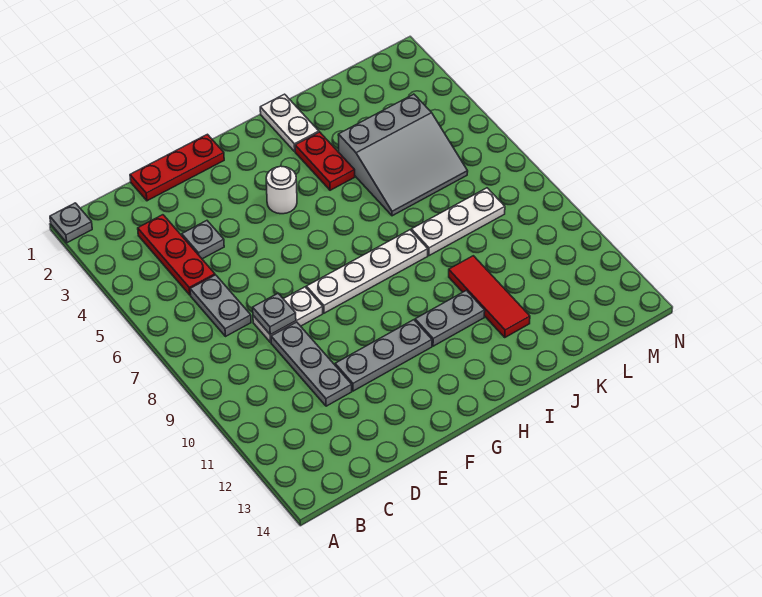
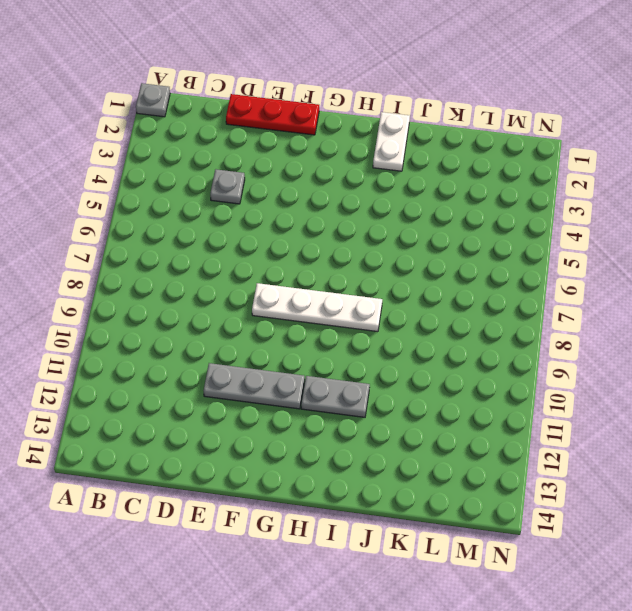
none -> red 1x3 plate [138,215,215,295]
none -> grey 1x2 plate [190,275,251,337]
none -> white 1x2 plate [253,287,323,342]

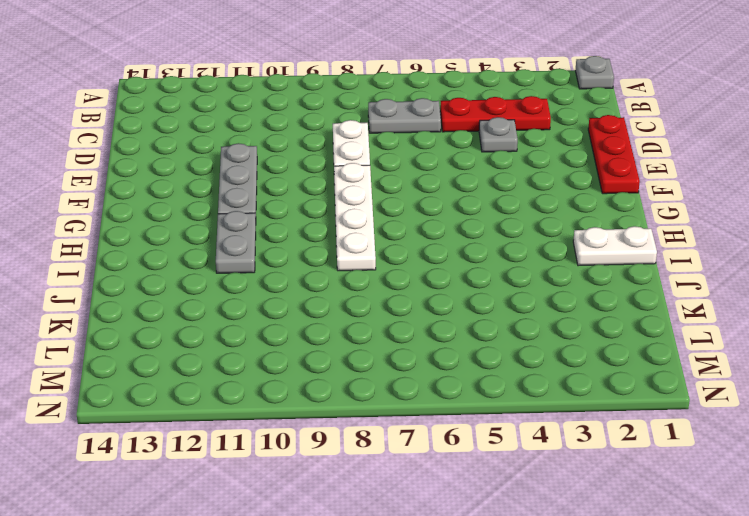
none -> grey 1x3 plate [271,322,352,406]
none -> white 1x1 round brick [266,166,297,214]
none -> red 1x2 plate [295,132,355,190]

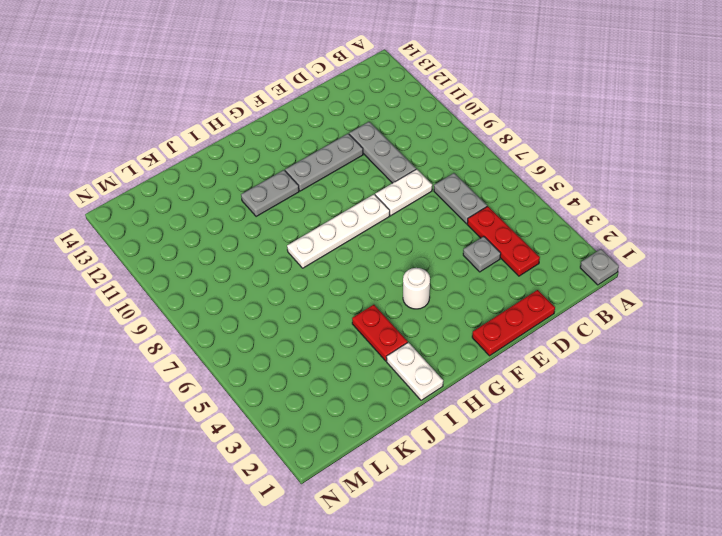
none -> grey 3x3 slope [338,94,468,216]
none -> white 1x3 plate [411,188,505,256]
none -> red 1x3 tile [449,256,530,337]

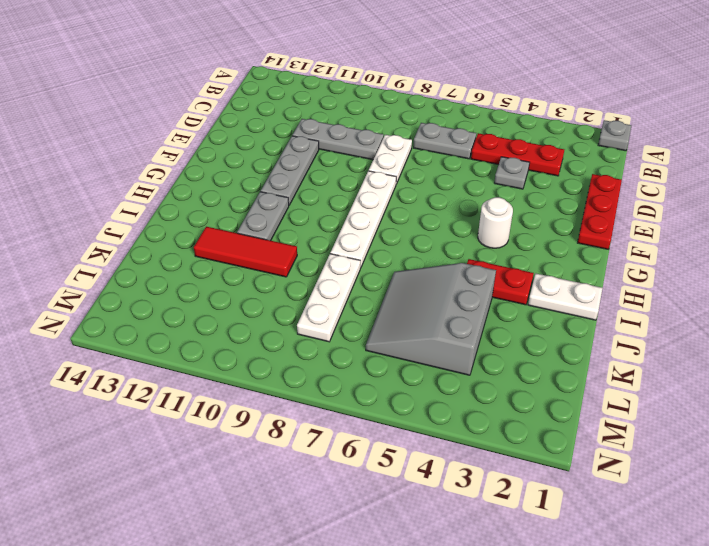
none -> grey 1x1 plate [253,293,296,335]

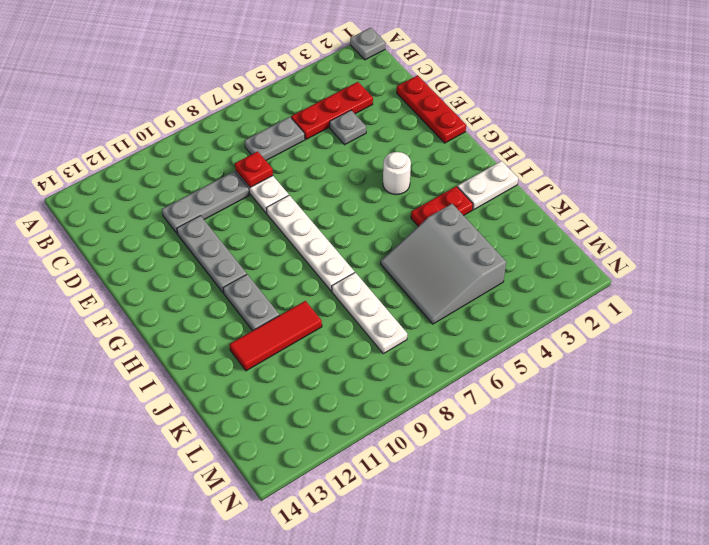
red 1x1 plate [235,151,273,187] -> grey 1x1 plate [253,293,296,335]

